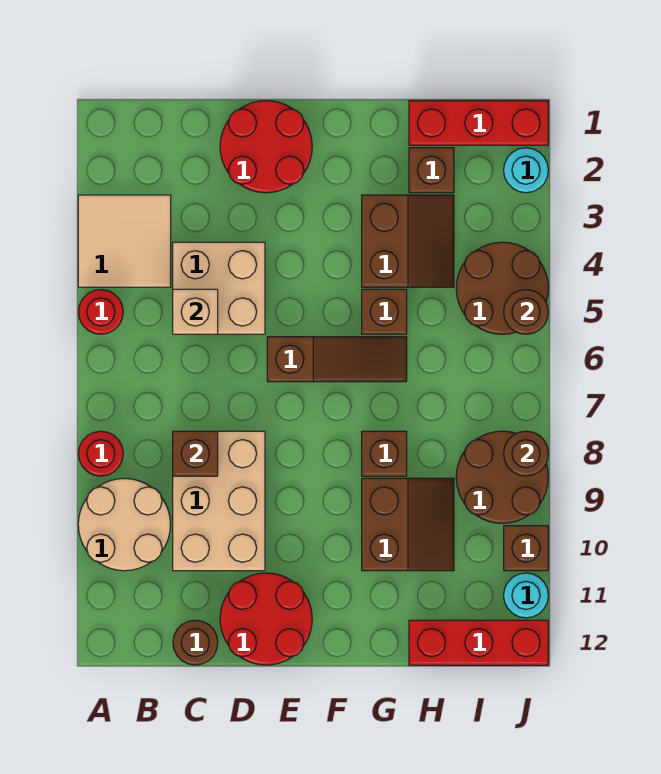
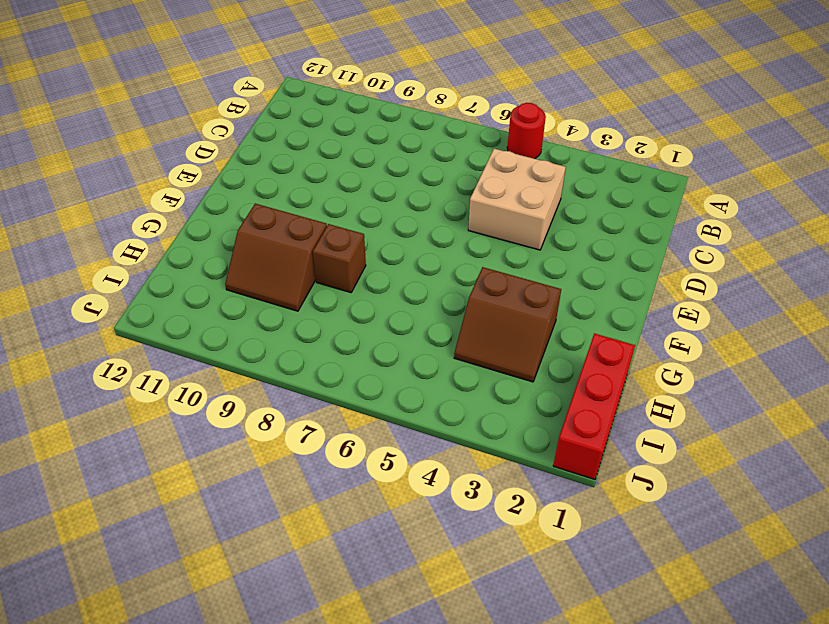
none -> tan 2x2 tile [78,195,171,287]
none -> red 1x1 round brick [78,431,123,476]
none -> tan 2x2 round brick [78,478,171,571]

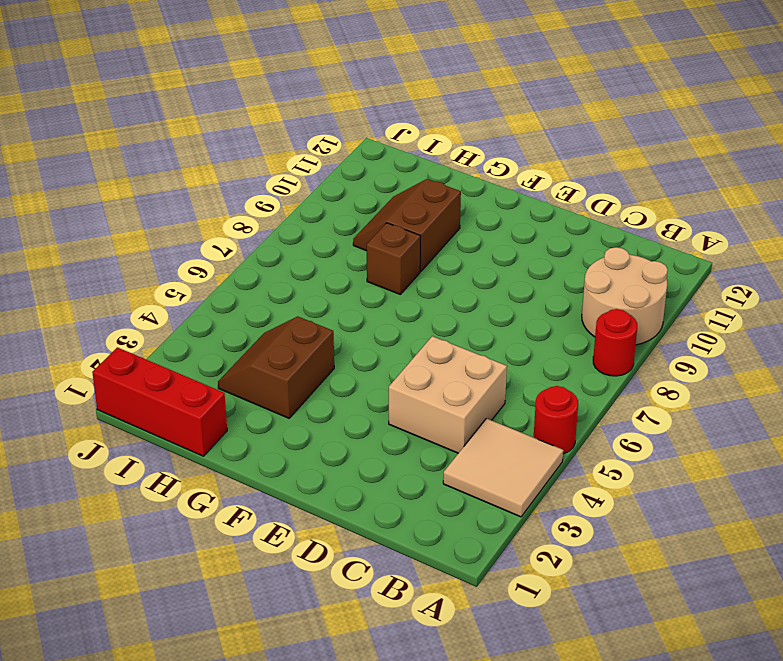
none -> tan 2x3 brick [173,431,265,571]
none -> brown 1x1 round brick [173,620,218,665]
none -> red 2x2 round brick [220,101,312,193]

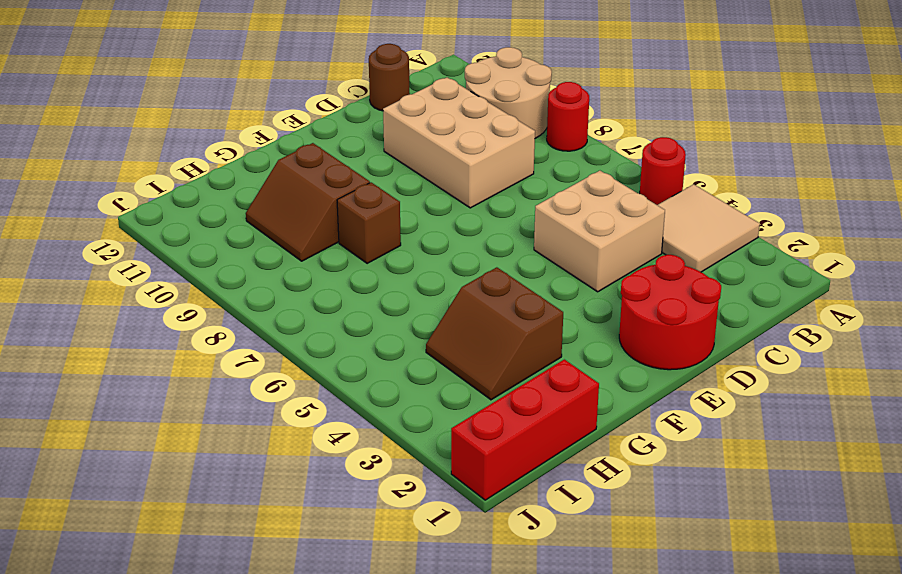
none -> red 2x2 round brick [220,573,312,665]
none -> brown 1x3 slope [267,337,407,382]
none -> brown 1x1 brick [362,289,407,334]

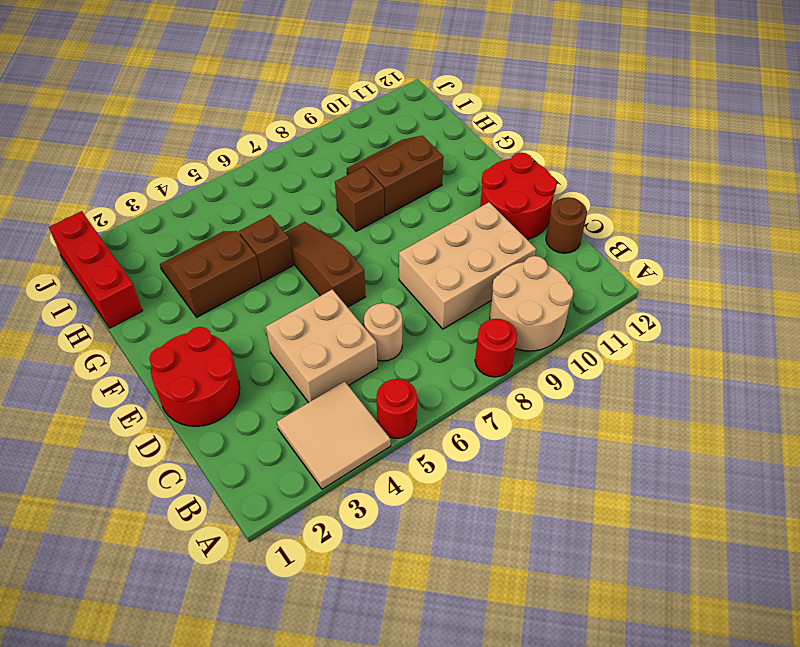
tan 1x1 round brick [364,303,402,361] -> none
none -> brown 1x1 brick [409,148,454,193]
none -> red 1x3 brick [409,620,548,665]
none -> brown 2x2 round brick [456,242,548,334]

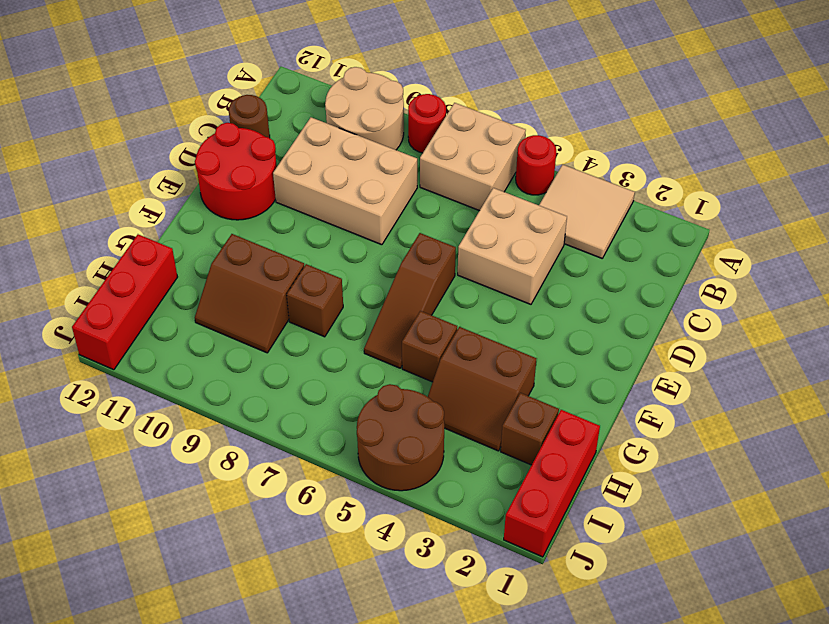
tan 2x2 brick [420,103,526,211] -> none
none -> red 2x2 round brick [220,101,312,193]
none -> brown 2x2 round brick [456,431,548,523]
none -> cyan 1x1 round brick [504,148,548,193]

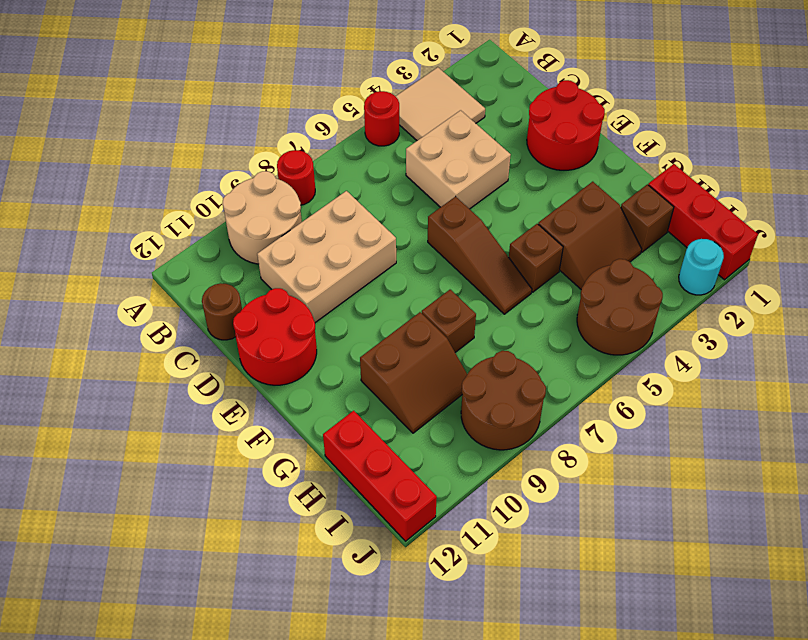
none -> brown 1x1 brick [504,526,548,571]
none -> cyan 1x1 round brick [504,573,548,618]
none -> tan 1x1 brick [173,289,218,334]

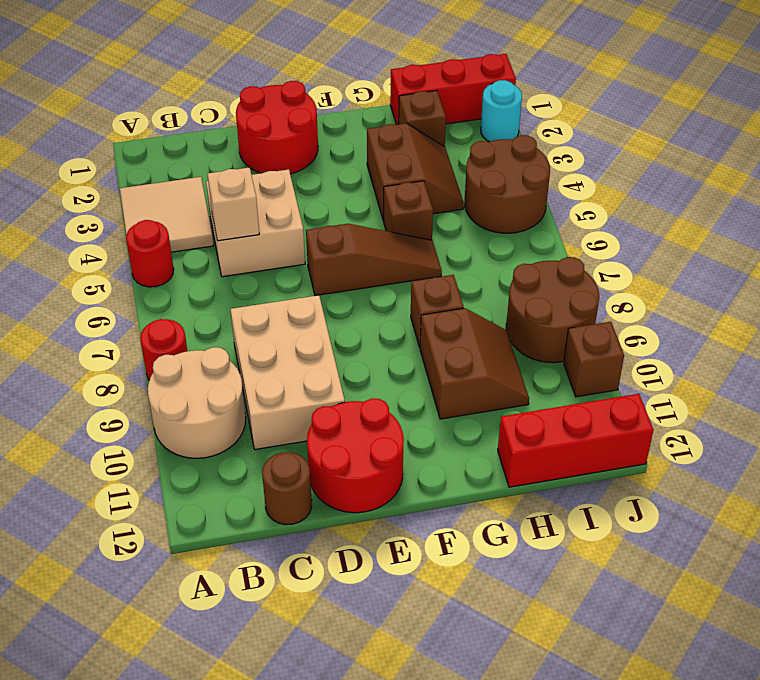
none -> cyan 1x1 round brick [504,573,548,618]
none -> brown 1x1 brick [173,431,218,476]
none -> brown 1x1 round brick [504,290,548,334]

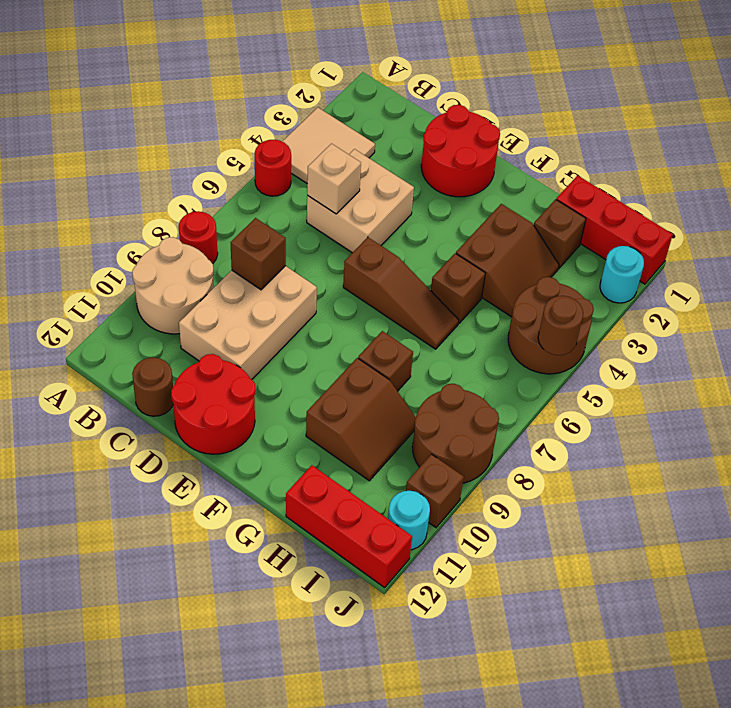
none -> brown 1x1 round brick [504,431,548,476]

